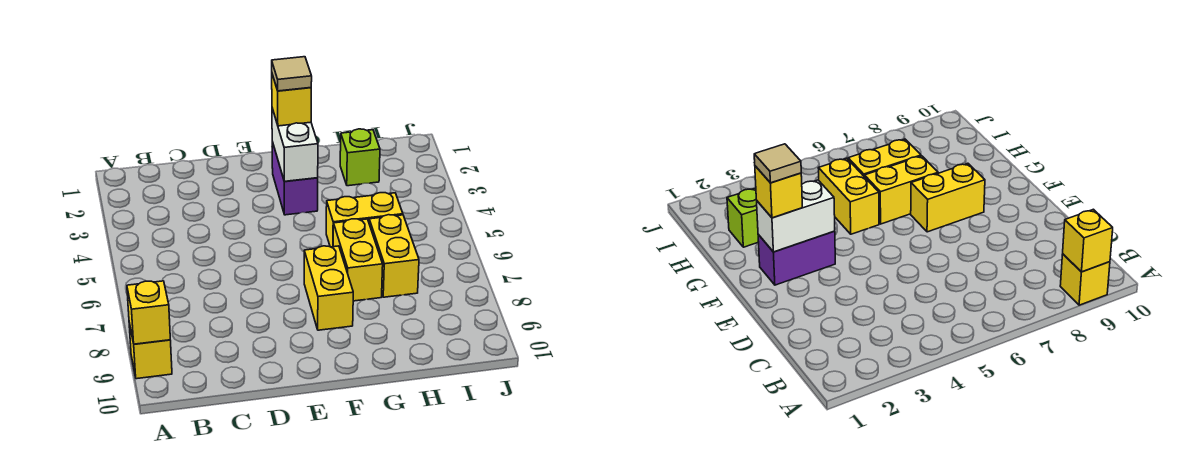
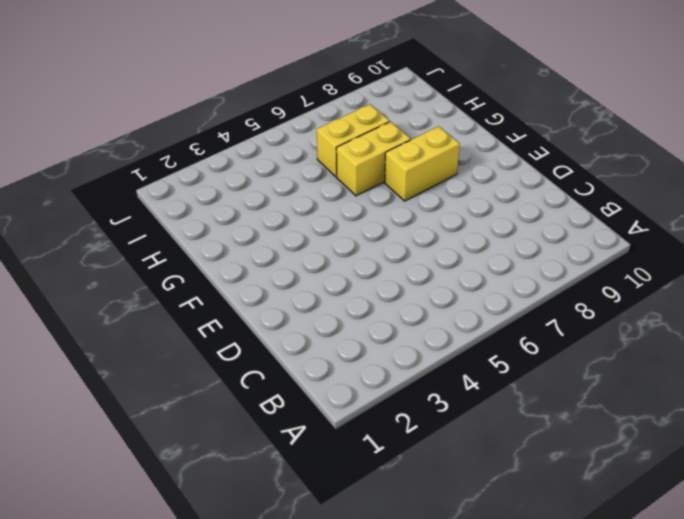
none -> yellow 1x1 brick [129,323,172,379]
none -> purple 1x2 brick [272,142,318,215]

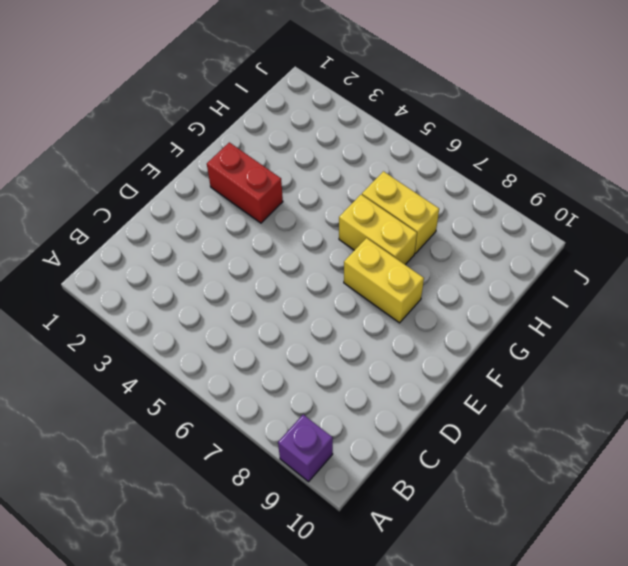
purple 1x1 brick [278,415,333,482] -> yellow 1x1 brick [129,323,172,379]
red 1x2 brick [207,142,283,223] -> purple 1x2 brick [272,142,318,215]
none -> yellow 1x2 brick [326,193,403,247]
none -> lime 1x1 brick [340,129,380,186]

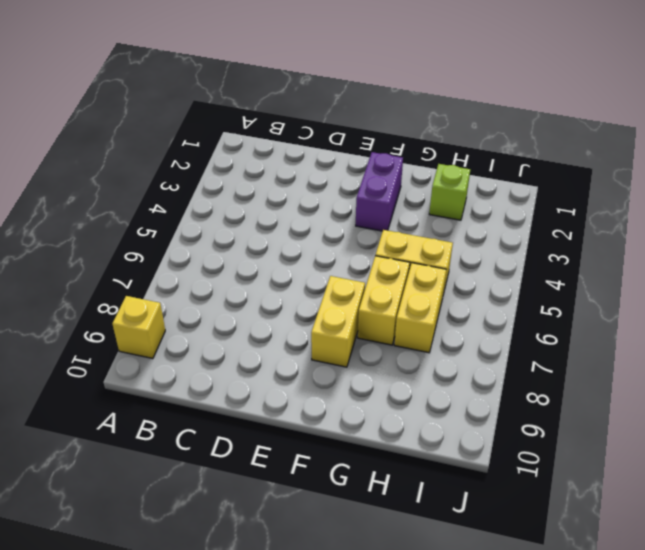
none -> yellow 1x1 brick [127,281,170,344]
none -> white 1x2 brick [272,108,318,181]

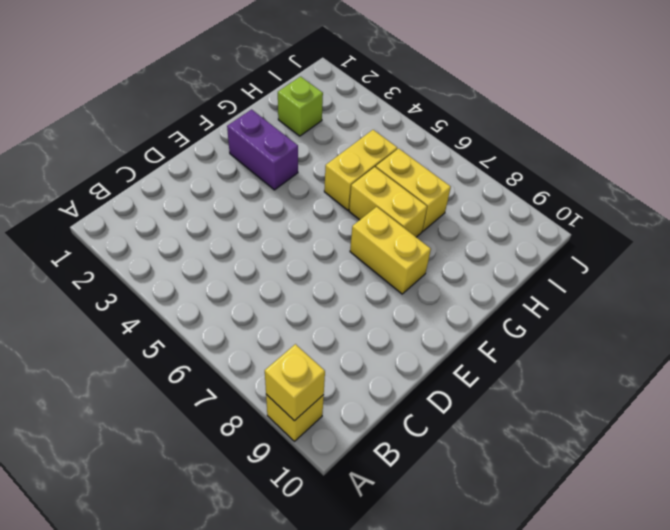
none -> white 1x2 brick [272,108,318,181]
none -> yellow 1x1 brick [272,75,311,126]

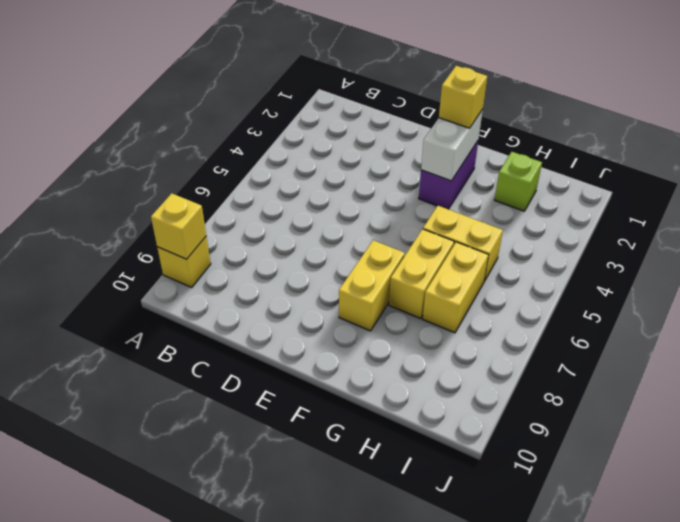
none -> tan 1x1 tile [272,57,312,91]

